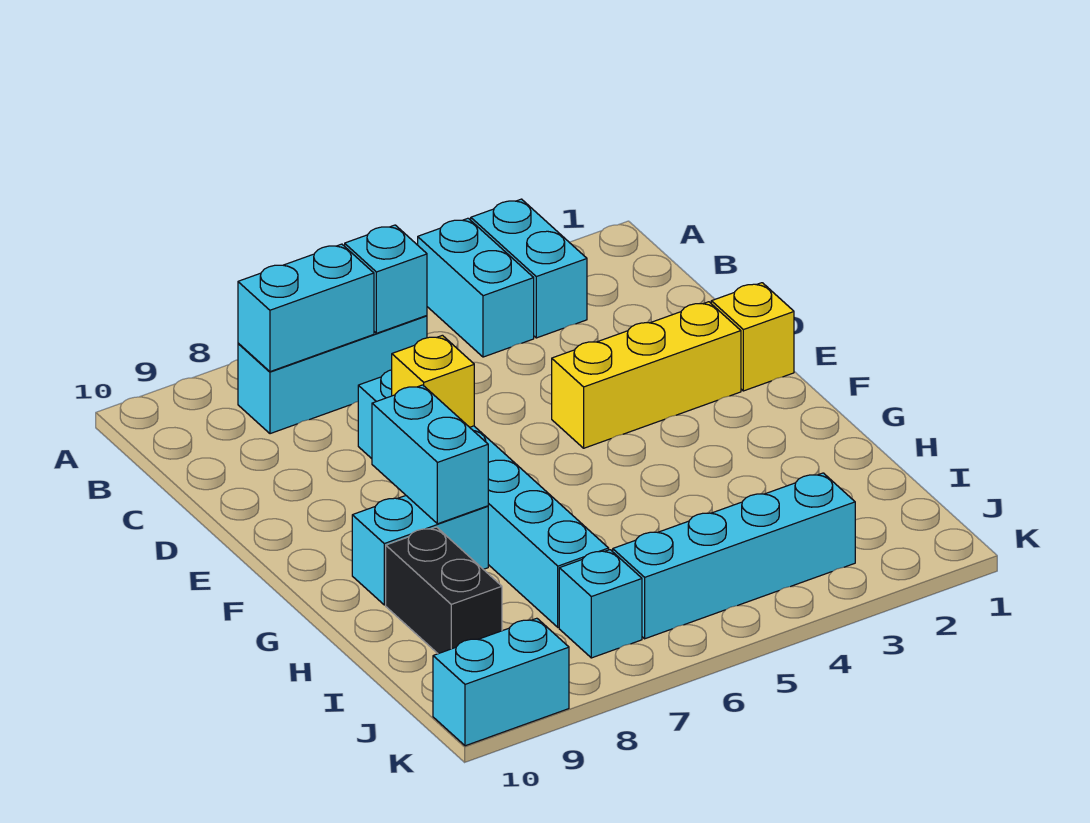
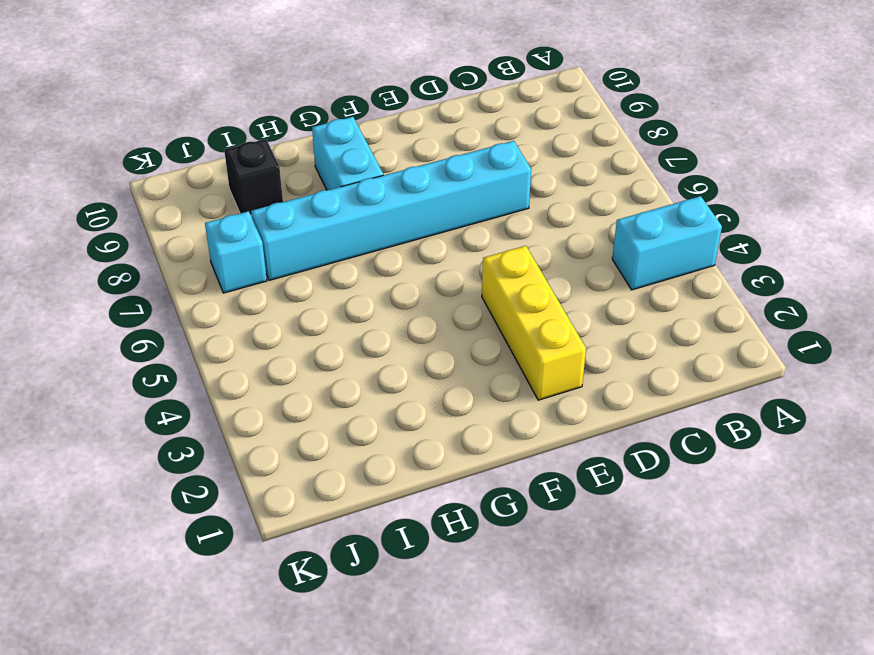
black 1x1 brick [224,139,283,215] -> black 1x2 brick [386,527,502,654]
none -> cyan 1x2 brick [471,199,587,338]
none -> cyan 1x3 brick [238,316,427,434]
none -> yellow 1x1 brick [711,283,794,391]

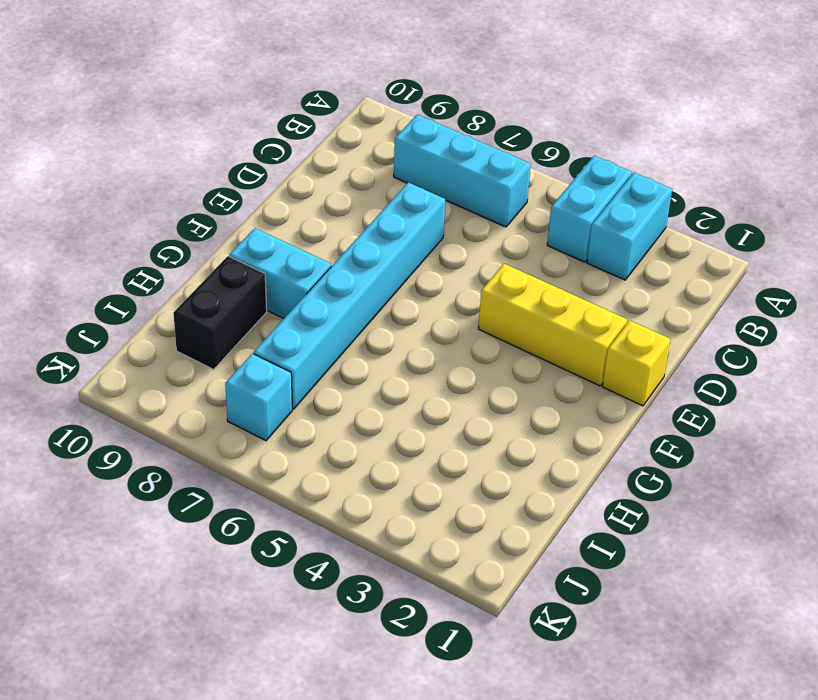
none -> cyan 1x4 brick [613,473,855,639]
none -> cyan 1x2 brick [433,618,569,746]
none -> cyan 1x1 brick [345,225,427,333]

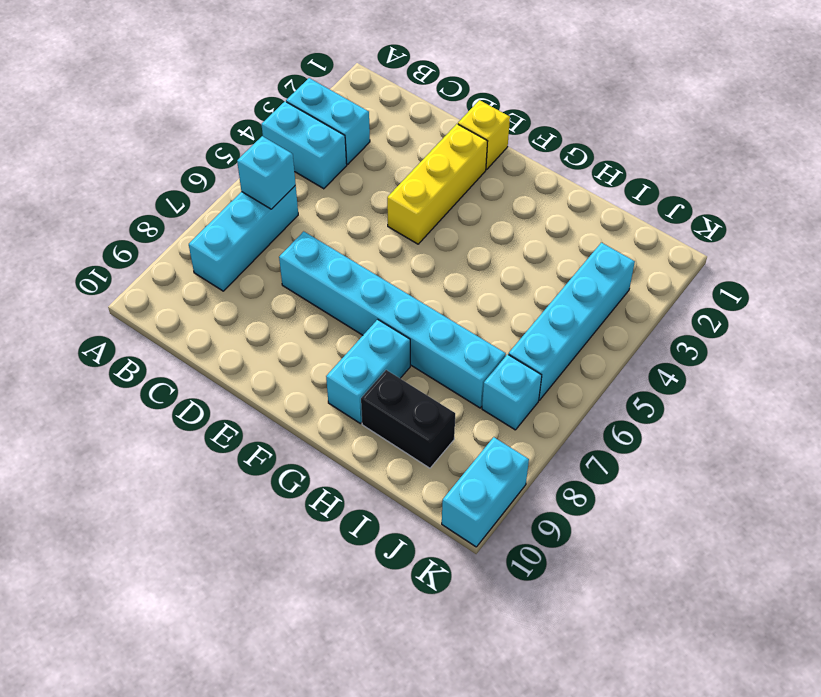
none -> cyan 1x2 brick [238,244,374,372]
none -> yellow 1x1 brick [392,335,474,427]
none -> cyan 1x2 brick [372,385,488,524]

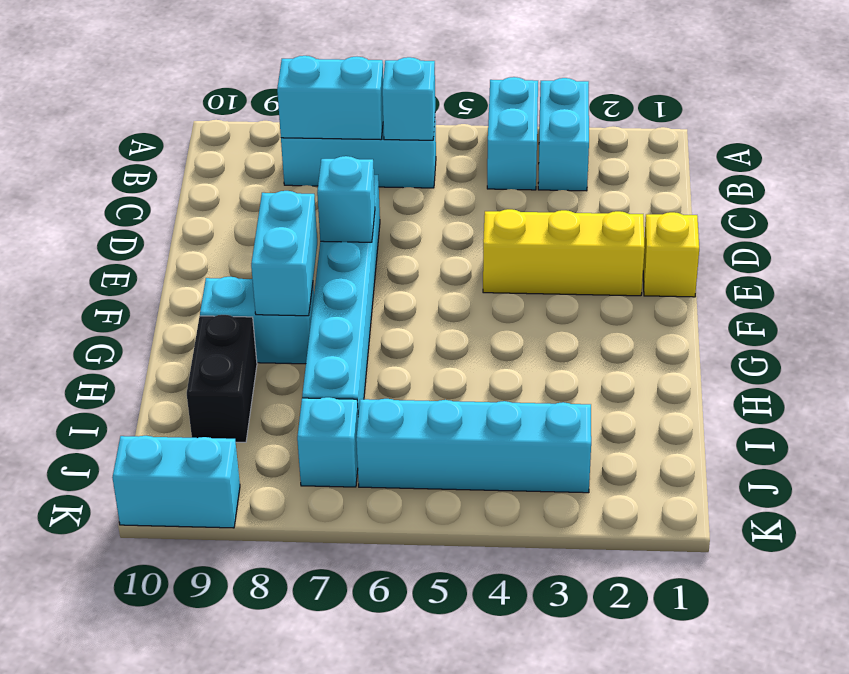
cyan 1x1 brick [317,156,375,242] -> yellow 1x1 brick [392,335,474,427]

